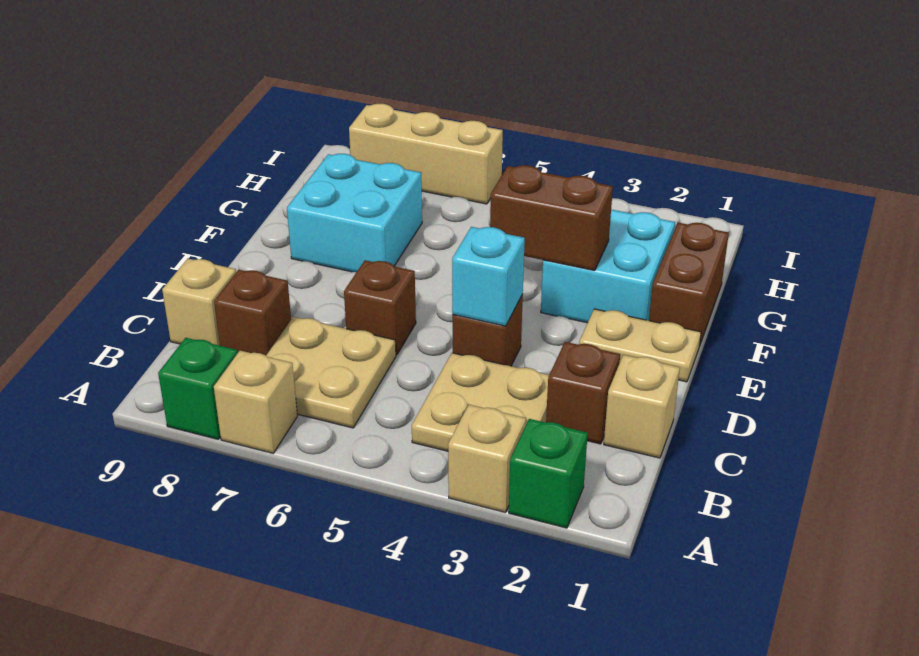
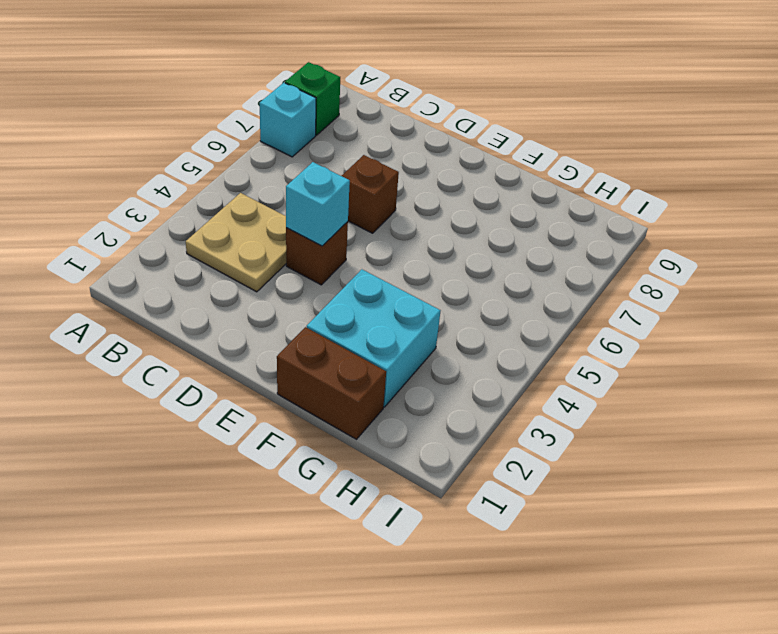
cyan 1x1 brick [260,83,316,157] -> tan 1x1 brick [214,351,297,453]
none -> green 1x1 brick [509,419,588,528]
none -> tan 1x1 brick [448,405,526,513]
none -> tan 2x2 plate [266,317,396,428]

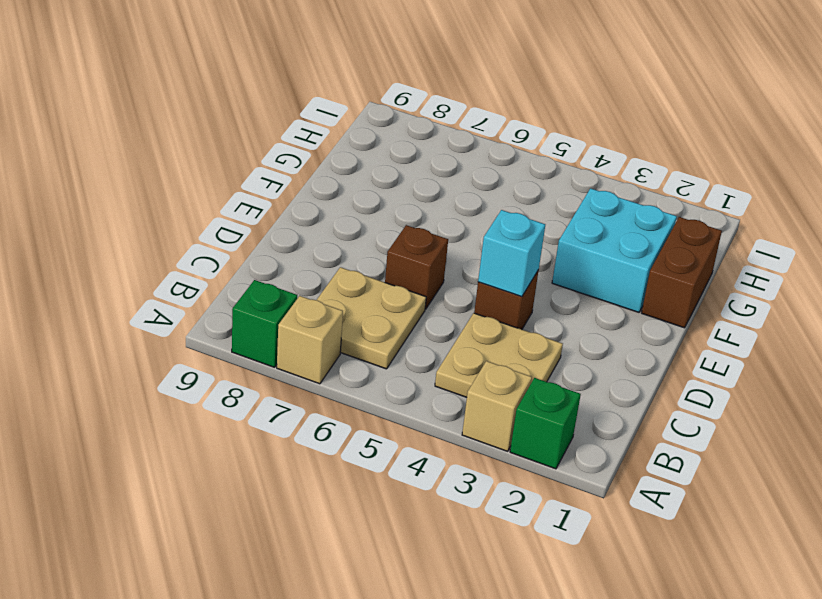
none -> tan 1x1 brick [604,355,680,458]
none -> brown 1x1 brick [546,342,620,444]
none -> brown 1x1 brick [214,270,291,355]

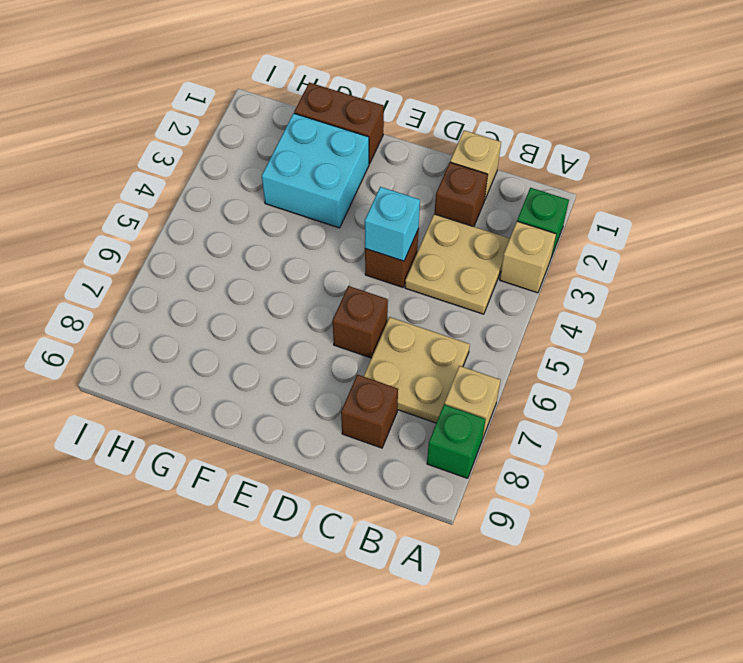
none -> tan 1x1 brick [162,259,236,346]
none -> tan 1x2 plate [579,309,701,382]
none -> cyan 2x2 brick [287,154,422,272]

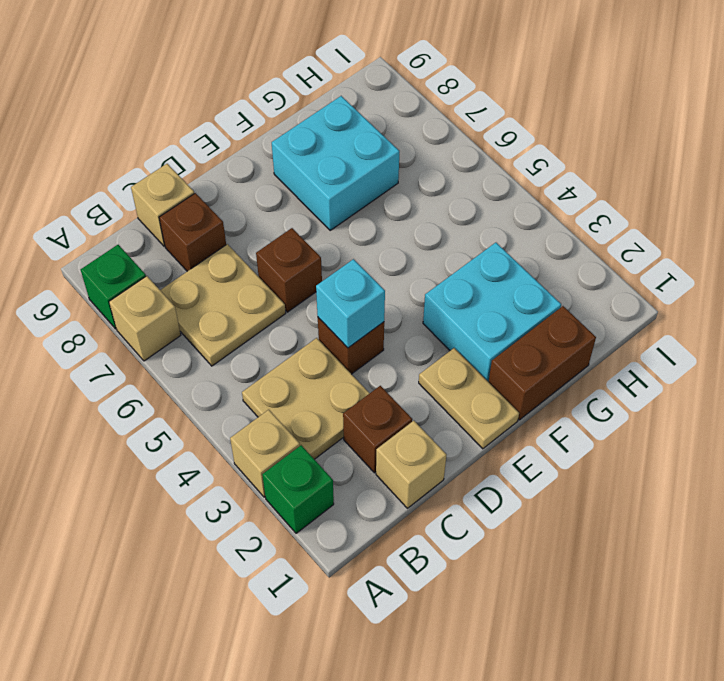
none -> tan 1x3 brick [349,104,503,204]
none -> brown 1x2 brick [490,165,613,271]

